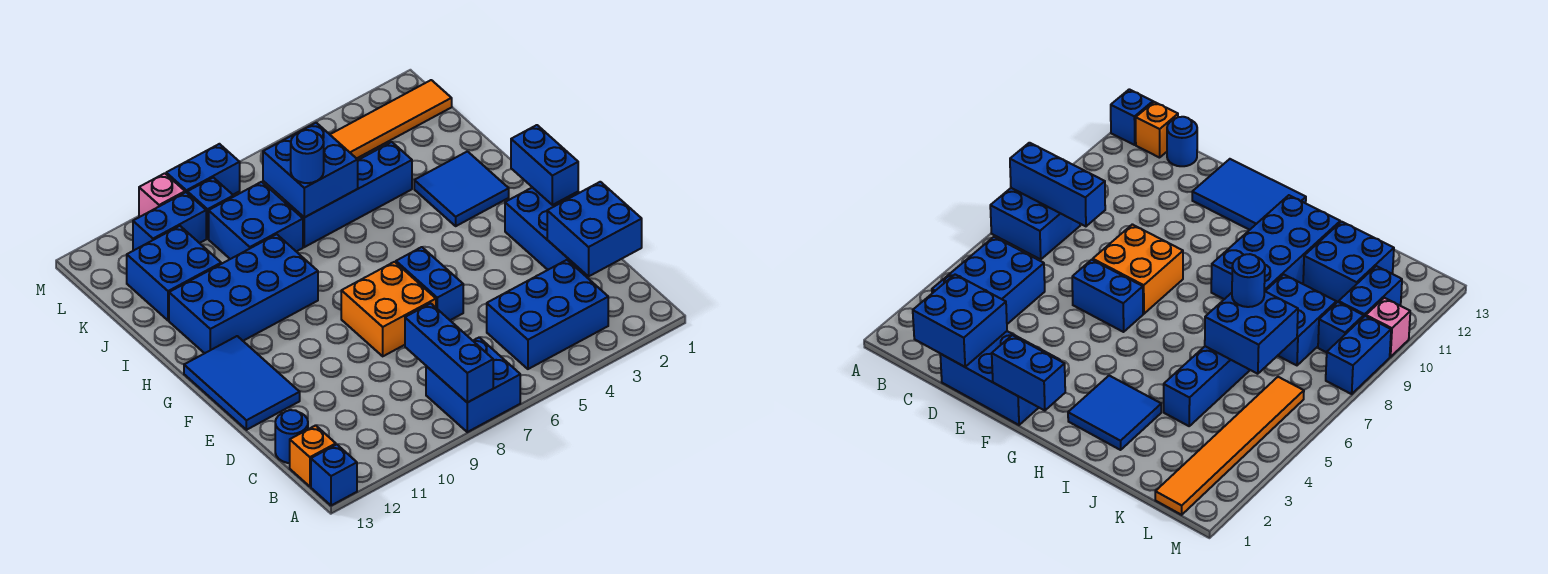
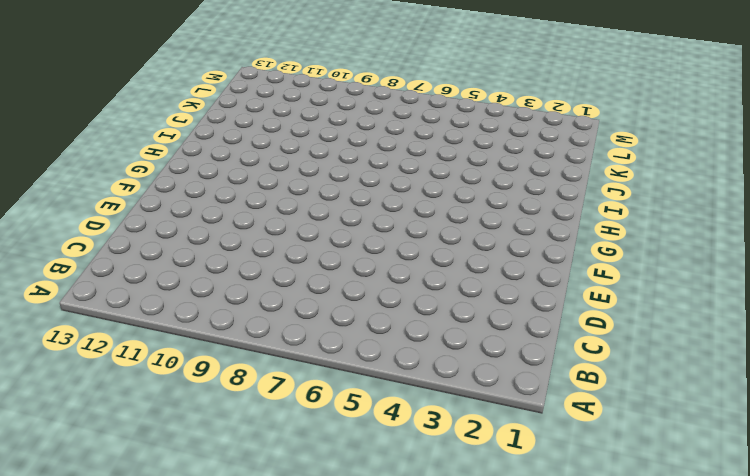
none -> blue 2x2 brick [426,338,520,432]
none -> blue 1x1 brick [311,444,357,505]
none -> blue 2x3 brick [487,260,608,369]

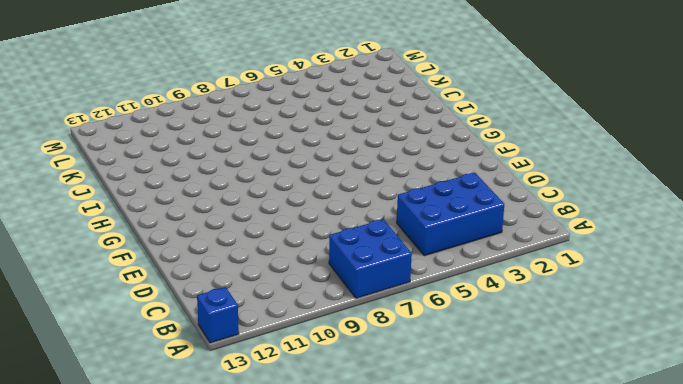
none -> orange 1x1 brick [290,425,336,486]
none -> blue 1x1 round brick [275,410,308,463]
none -> blue 2x3 brick [505,187,588,277]

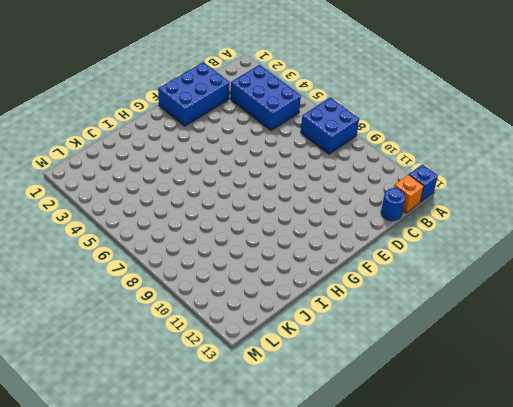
none -> blue 1x2 brick [396,247,463,320]
none -> orange 2x2 brick [341,262,436,356]
none -> blue 2x3 tile [184,336,300,430]

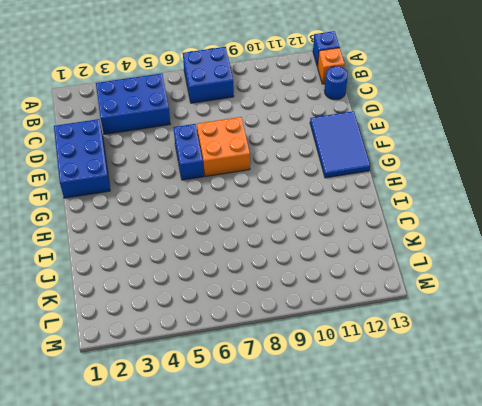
none -> blue 2x2 tile [414,151,509,226]
none -> blue 2x4 brick [169,234,318,353]
none -> blue 1x4 brick [284,142,412,247]

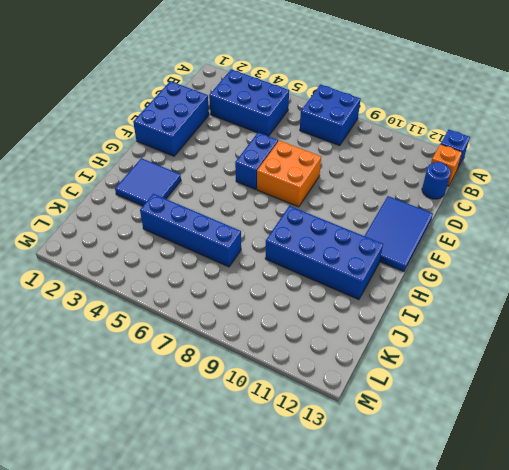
none -> blue 2x2 brick [209,182,303,259]
none -> blue 2x2 brick [127,226,221,320]
none -> orange 1x6 tile [330,80,452,159]

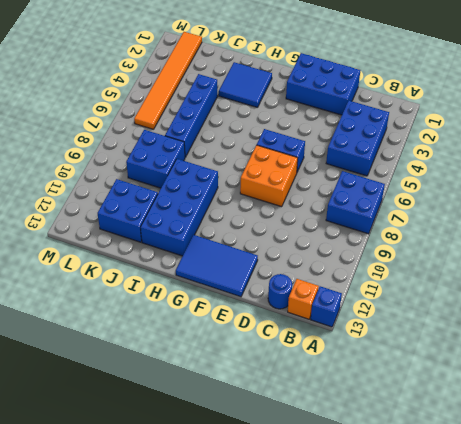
none -> blue 1x1 brick [187,178,233,239]
none -> blue 1x2 brick [133,192,206,251]
none -> blue 1x2 brick [166,144,240,195]

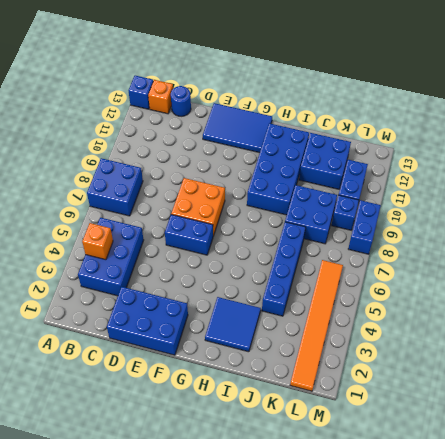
orange 1x1 brick [82,223,113,260] -> none
none -> pink 1x1 brick [139,173,185,217]
none -> blue 1x3 brick [405,303,493,402]
none -> blue 2x2 brick [547,182,642,276]

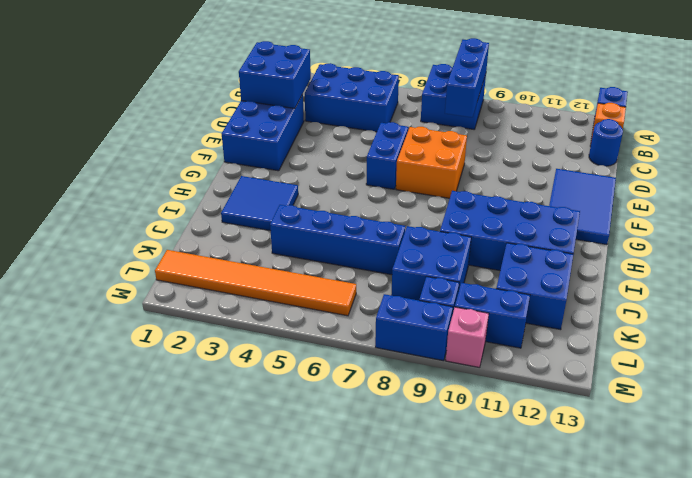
none -> blue 1x2 brick [511,125,578,205]
none -> blue 2x2 brick [263,123,358,217]
none -> blue 1x1 round brick [291,130,324,183]

